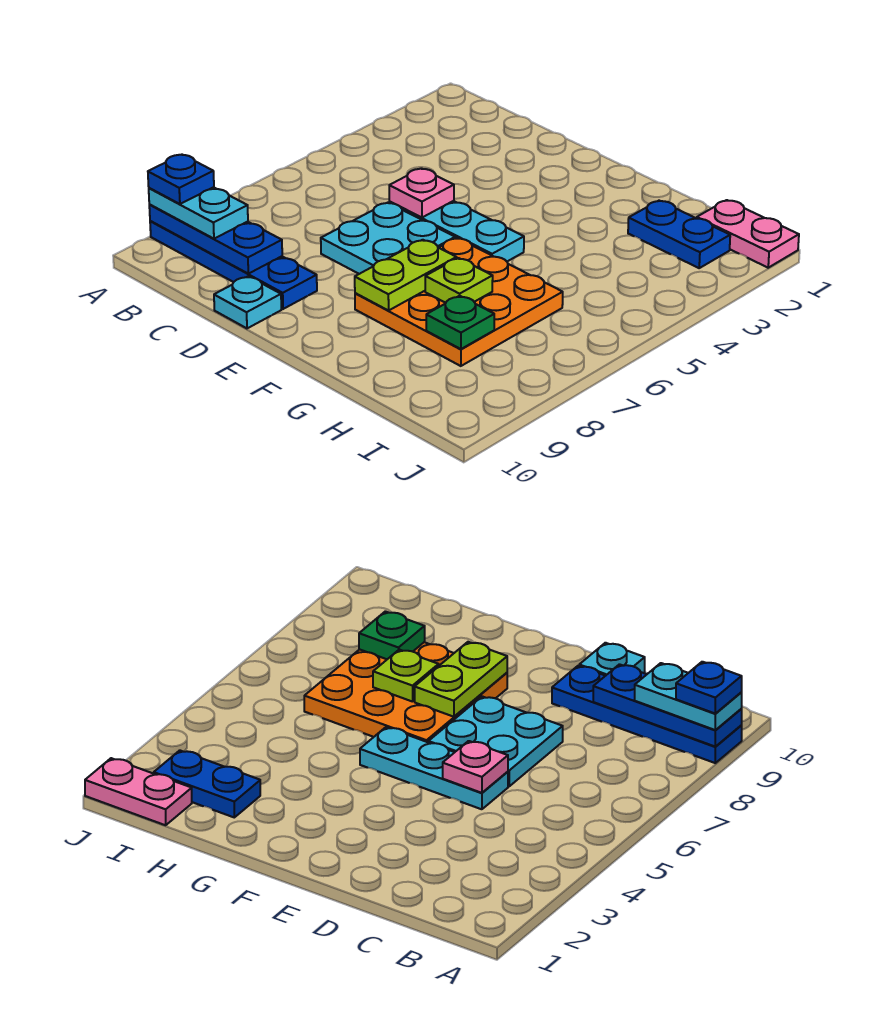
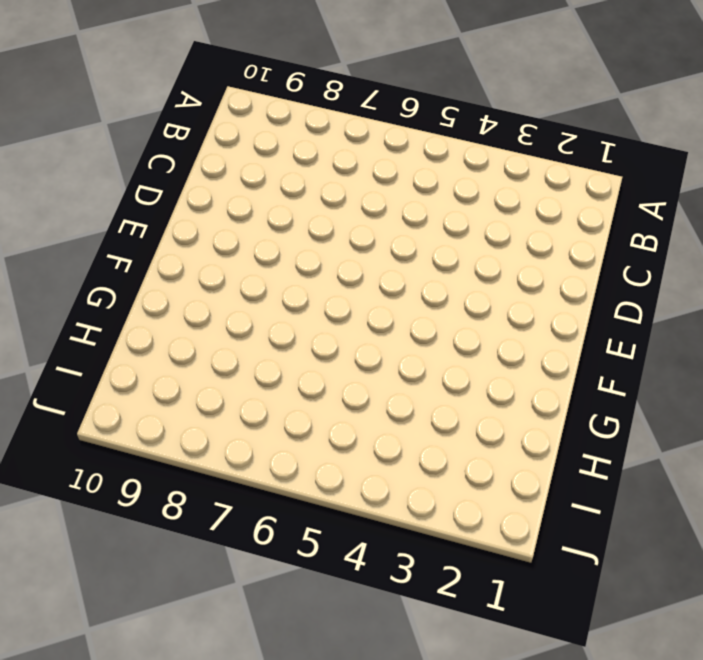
none -> blue 1x4 plate [150,221,317,309]
none -> cyan 1x3 plate [389,201,524,261]
none -> cyan 2x2 plate [321,203,455,274]

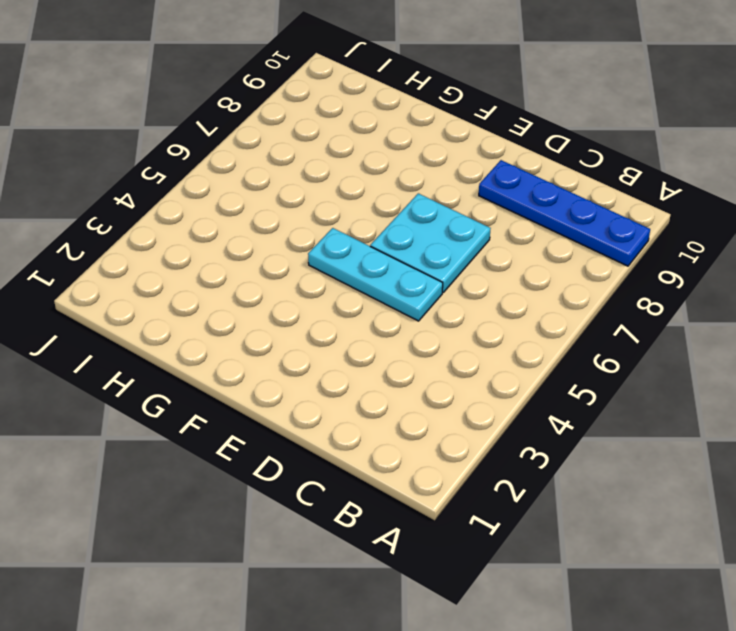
none -> cyan 1x1 plate [214,276,281,328]
none -> orange 3x3 plate [355,238,563,366]
none -> blue 1x2 plate [628,201,730,268]

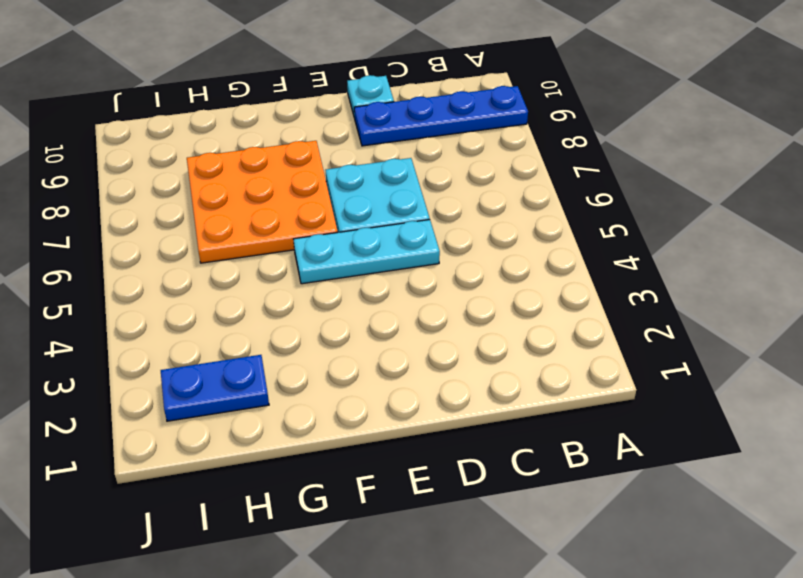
none -> pink 1x2 plate [697,200,799,268]
none -> blue 1x3 plate [149,205,282,274]
none -> pink 1x1 plate [389,168,454,217]

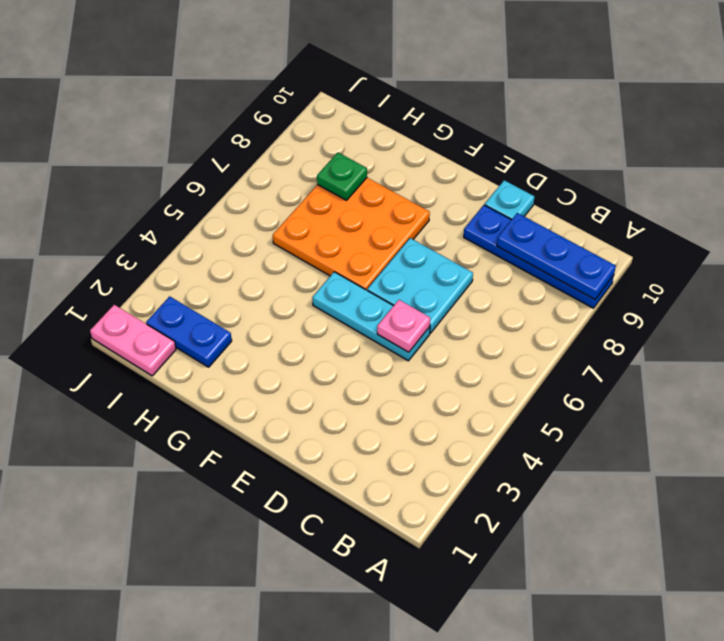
none -> lime 1x2 plate [355,240,457,311]
none -> lime 1x1 plate [425,258,493,303]
none -> cyan 1x2 plate [149,187,248,239]

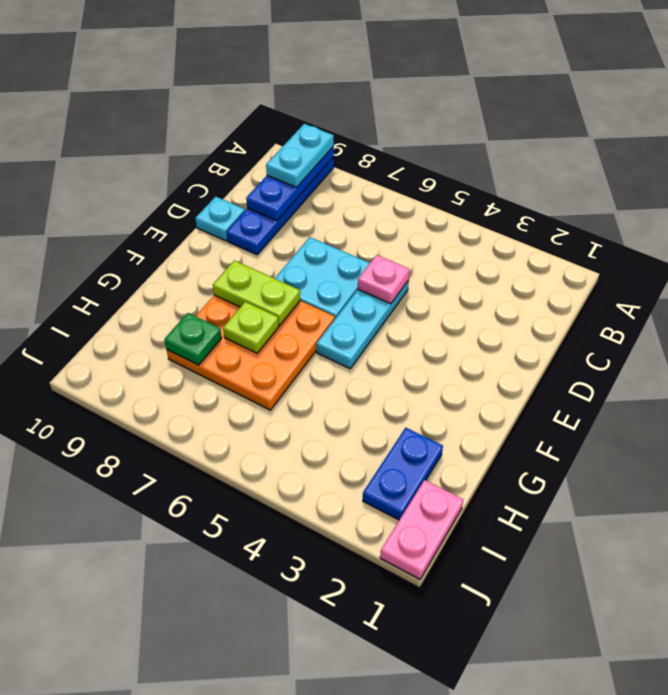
none -> blue 1x1 plate [148,155,214,204]

